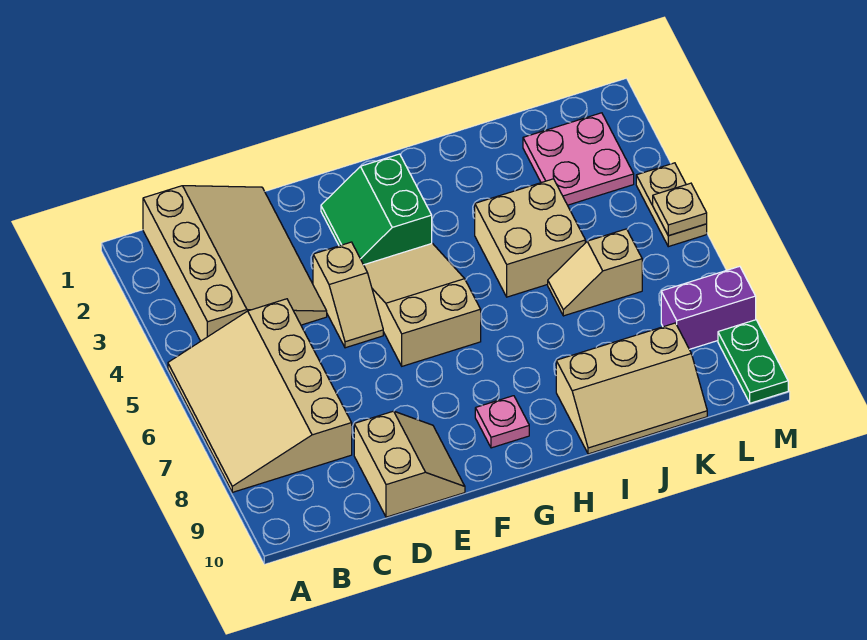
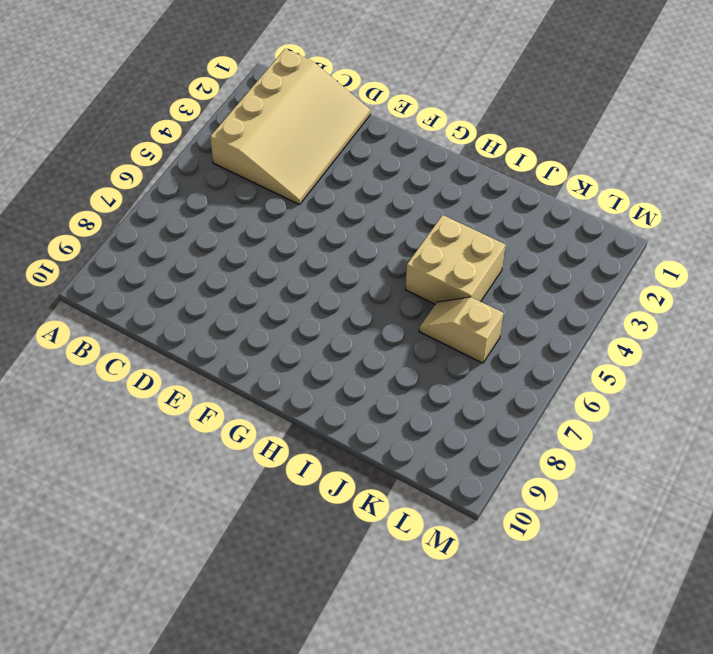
none -> tan 3x4 slope [168,299,352,492]
none -> tan 2x2 slope [354,411,465,517]
none -> tan 1x2 slope [313,242,383,348]

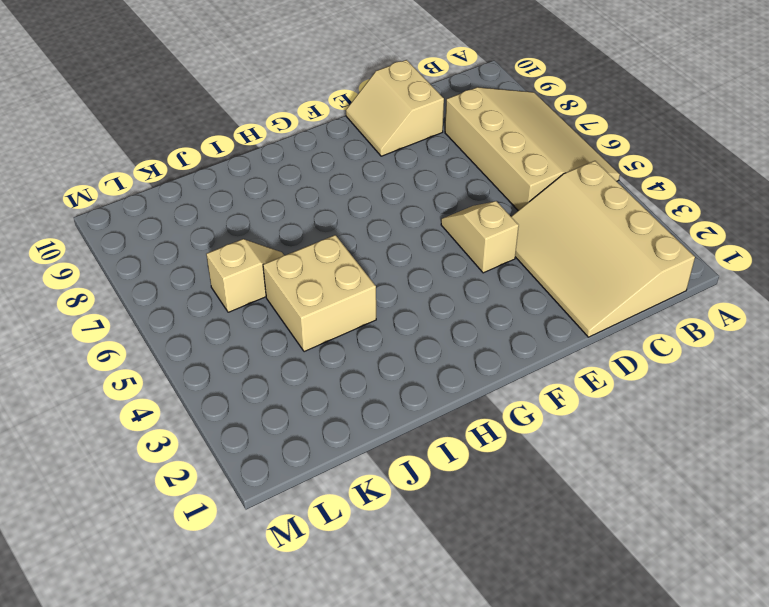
none -> green 2x2 slope [321,154,432,265]
none -> tan 2x3 slope [364,243,481,366]
none -> pink 1x1 plate [475,396,529,448]

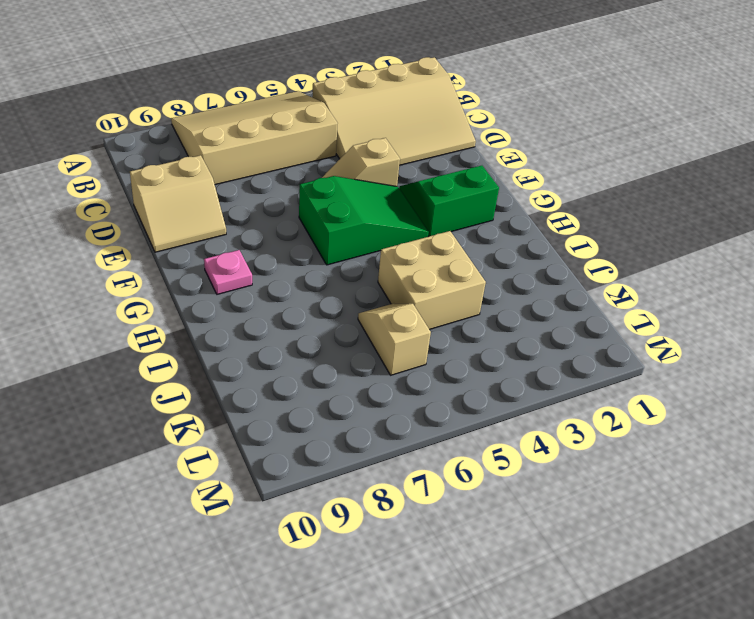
green 2x3 slope [299,176,429,265] -> tan 2x3 slope [364,243,481,366]
none -> tan 2x3 slope [556,323,707,454]
none -> pink 2x2 plate [523,113,634,205]
none -> purple 1x2 brick [661,266,756,349]

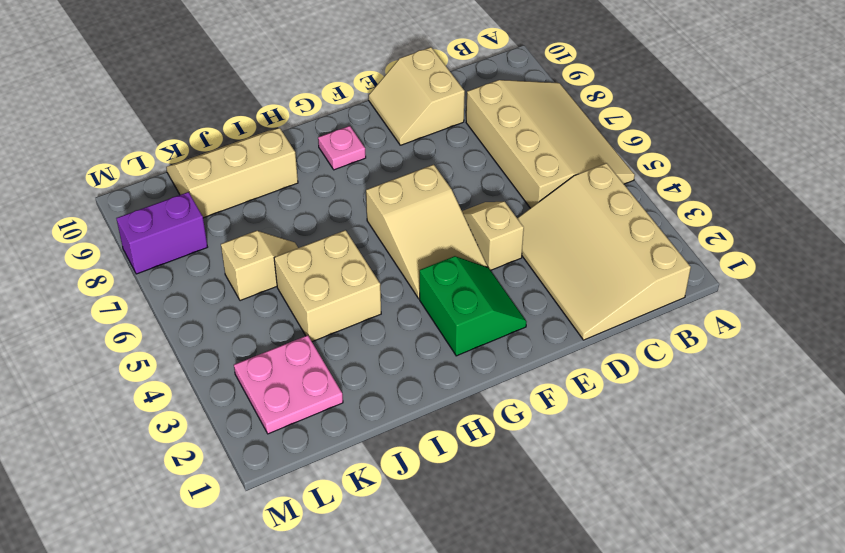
none -> tan 1x2 plate [636,163,707,247]
none -> green 1x2 plate [718,320,788,403]
none -> tan 1x1 plate [653,183,707,236]

